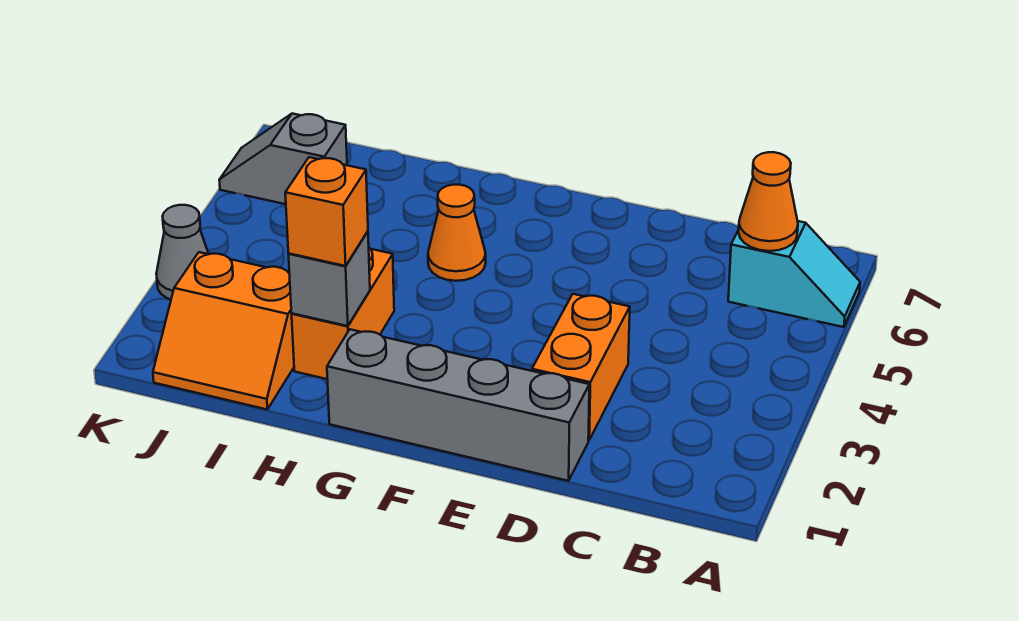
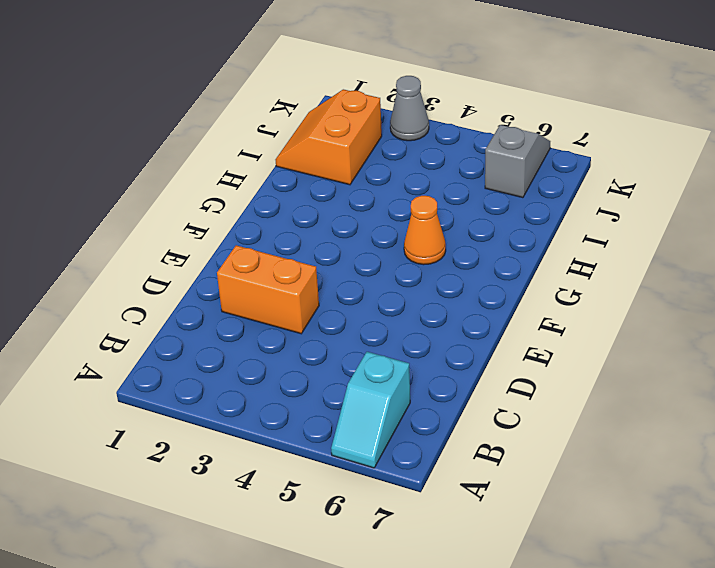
none -> grey 1x4 brick [327,329,589,481]
none -> orange 1x2 brick [292,248,394,379]

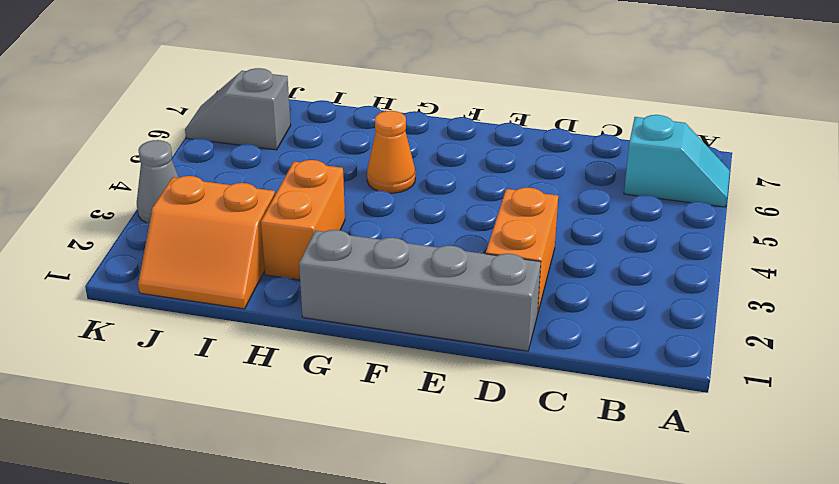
none -> orange 1x1 cone [738,152,798,251]
none -> grey 1x1 brick [289,231,370,326]

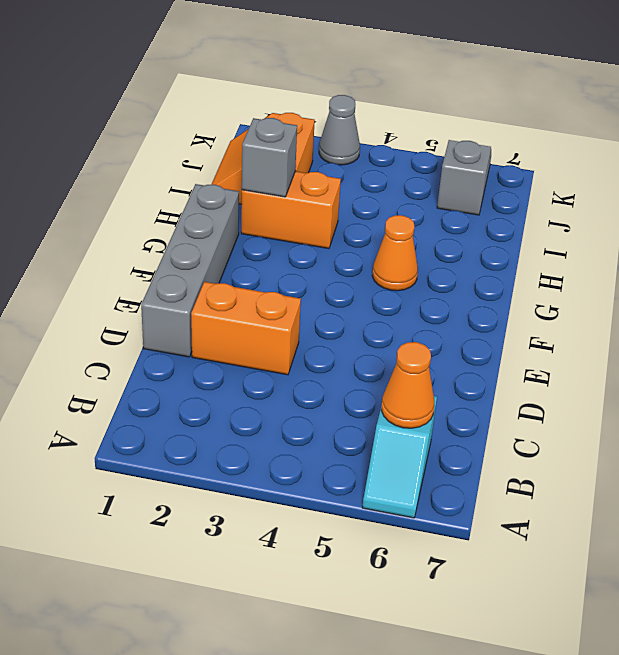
none -> orange 1x1 brick [285,157,368,266]

